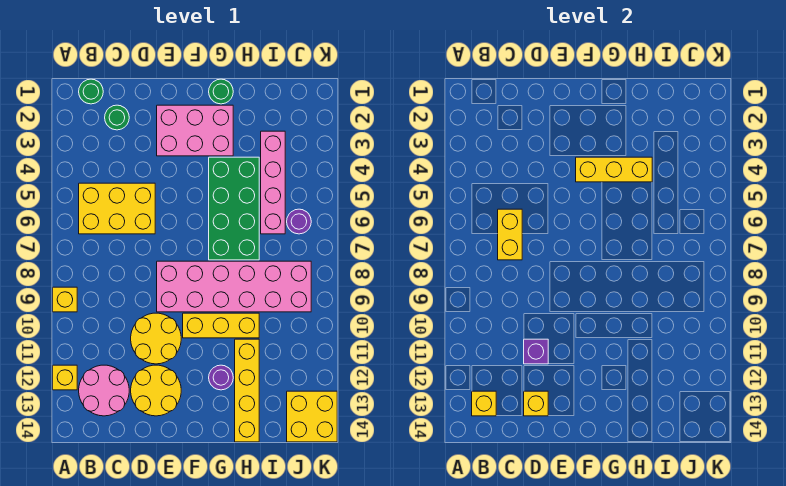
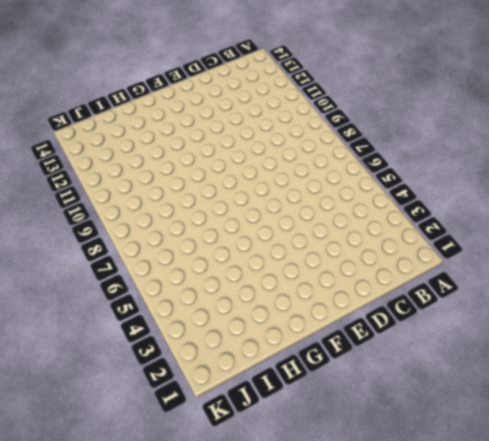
none -> yellow 1x1 brick [53,287,77,312]
none -> yellow 1x1 brick [53,365,77,390]
none -> green 1x1 round brick [79,79,103,104]

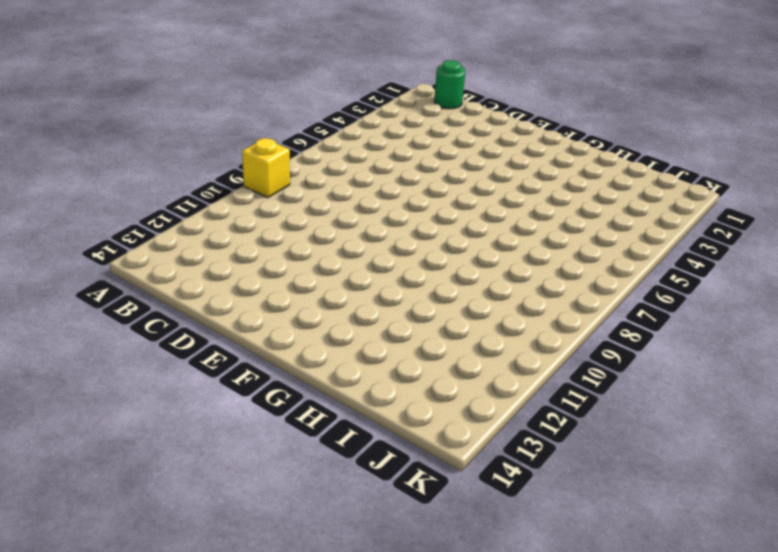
none -> yellow 1x1 brick [53,365,77,390]
none -> yellow 2x3 brick [79,183,155,234]
none -> pink 2x2 round brick [79,365,129,416]

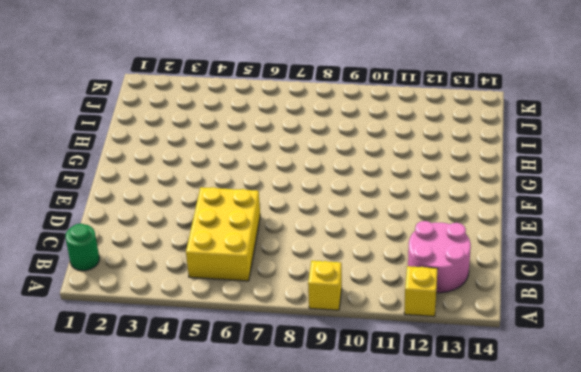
none -> green 1x1 round brick [105,105,129,130]
none -> yellow 2x2 round brick [131,313,181,364]
none -> yellow 2x2 round brick [131,365,181,416]

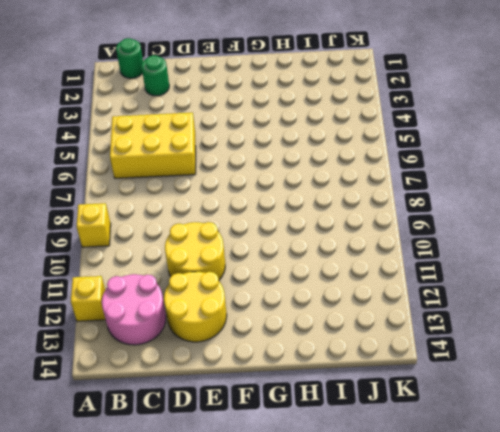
none -> pink 2x3 brick [157,105,233,156]
none -> pink 2x6 brick [157,261,311,312]
none -> yellow 1x3 brick [183,313,259,338]

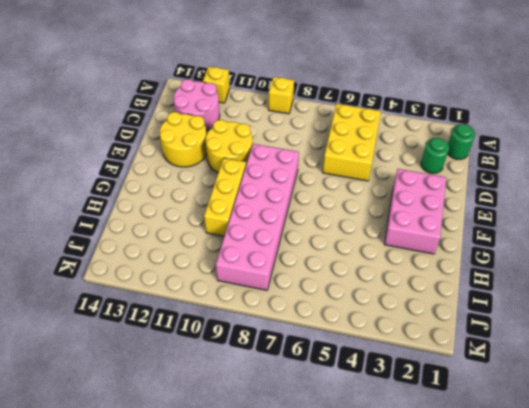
none -> green 1x1 round brick [209,79,233,104]
none -> green 2x4 brick [209,157,259,260]
none -> purple 1x1 round brick [209,365,233,390]

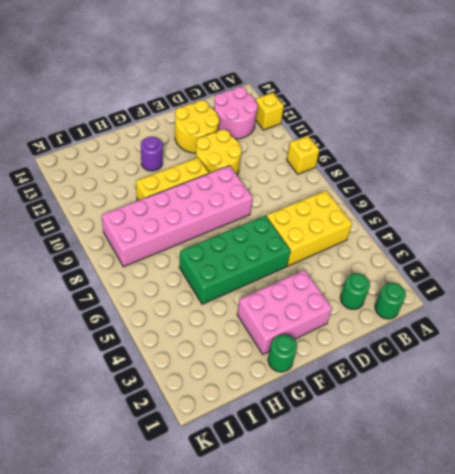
green 2x4 brick [179,216,291,304] -> green 2x4 brick turned to [209,157,259,260]
none -> yellow 1x4 brick [235,339,259,442]
none -> pink 1x4 brick [261,131,285,234]
none -> purple 1x1 round brick [287,209,311,234]

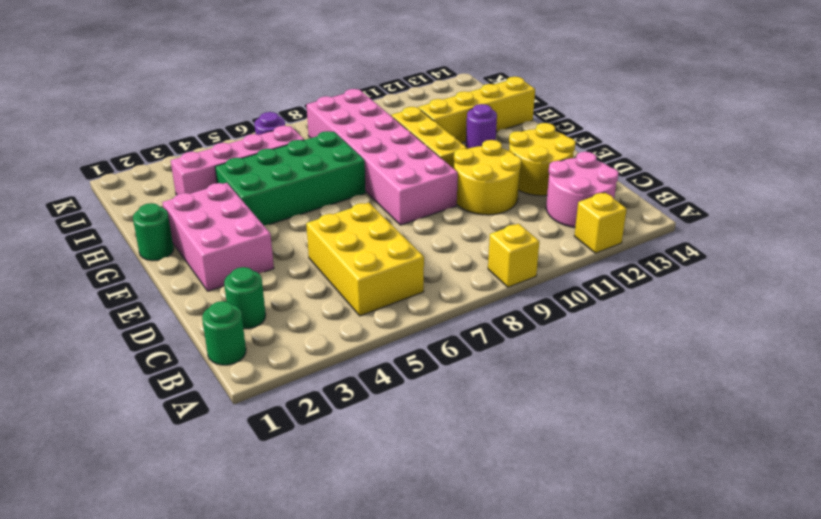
none -> yellow 2x2 brick [287,391,337,442]
none -> yellow 1x1 brick [472,391,496,416]
none -> yellow 1x2 brick [498,209,522,260]

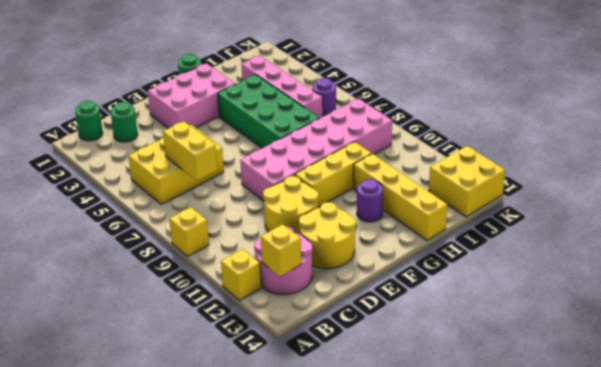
none -> purple 1x1 brick [524,339,548,364]
none -> yellow 1x1 brick [524,391,548,416]
none -> yellow 1x3 brick [576,157,652,182]

